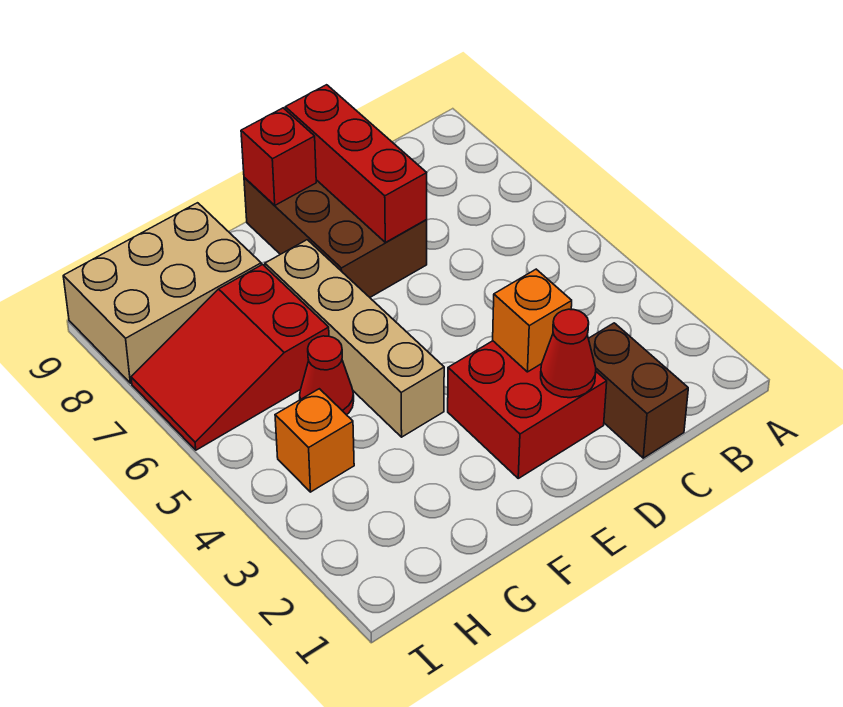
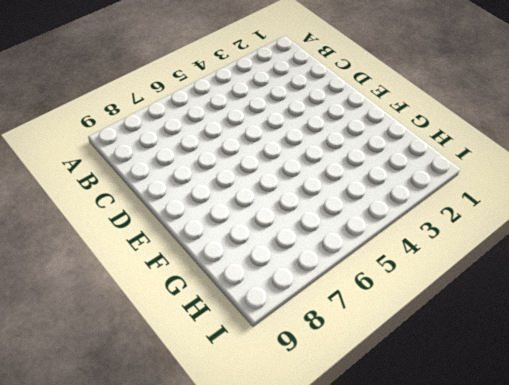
none -> brown 1x2 brick [588,323,688,458]
none -> red 2x2 brick [448,341,607,478]
none -> brown 2x3 brick [244,178,427,297]

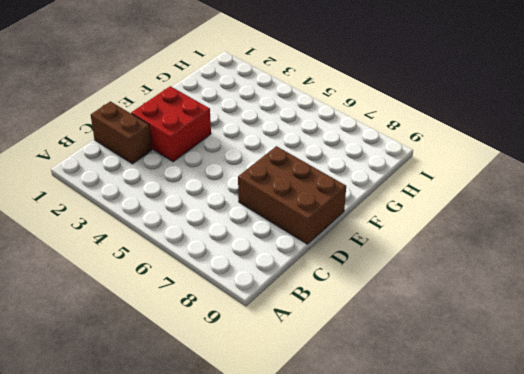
none -> tan 1x4 brick [265,240,444,437]
none -> red 1x1 cone [300,336,354,415]
none -> red 2x3 slope [131,264,329,450]

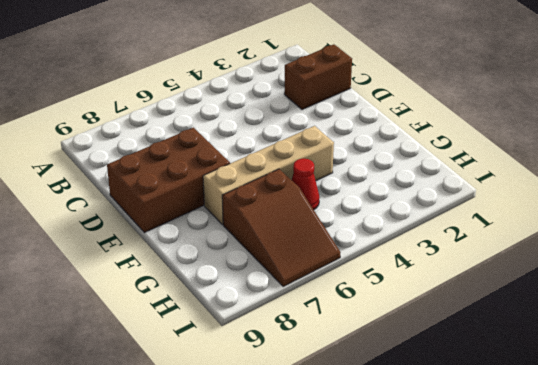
brown 2x3 slope [222,169,341,286] -> red 2x3 slope [131,264,329,450]
none -> red 2x2 brick [448,341,607,478]
none -> tan 2x3 brick [63,203,261,383]
none -> orange 1x1 brick [275,389,354,492]

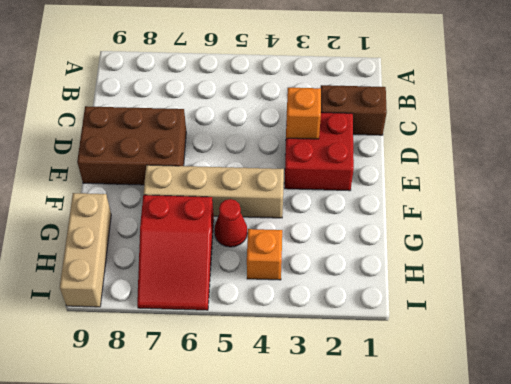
tan 1x3 brick [60,193,111,307] -> tan 2x3 brick [63,203,261,383]
none -> red 1x1 cone [541,309,596,398]
none -> red 1x3 brick [285,85,427,242]
none -> red 1x1 brick [241,108,316,205]

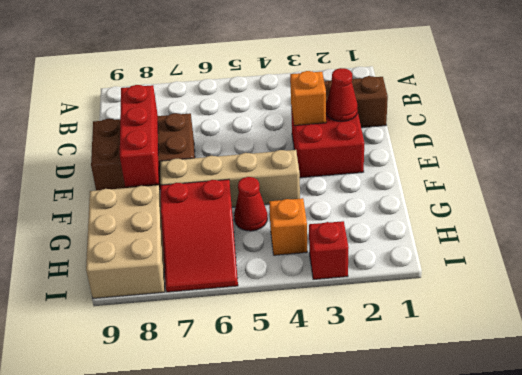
red 1x3 brick [120,85,159,187] -> red 1x3 brick turned to [285,85,427,242]
red 1x1 brick [309,221,349,279] -> red 1x1 brick moved to [241,108,316,205]

